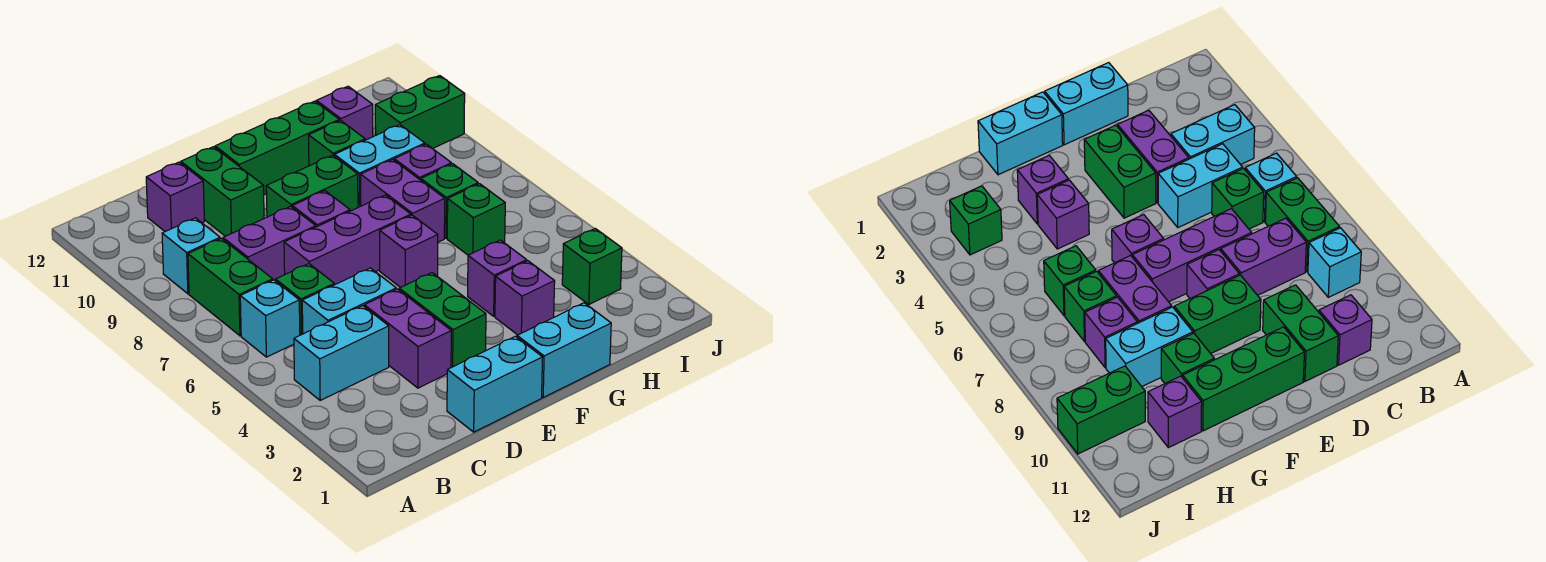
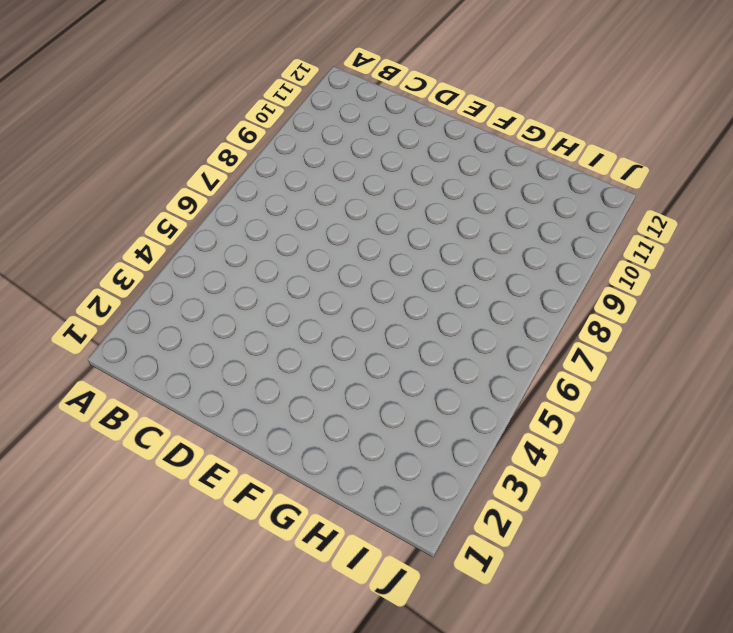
none -> cyan 1x2 brick [294,306,389,400]
none -> cyan 1x1 brick [240,280,300,357]
none -> green 1x2 brick [188,238,273,336]

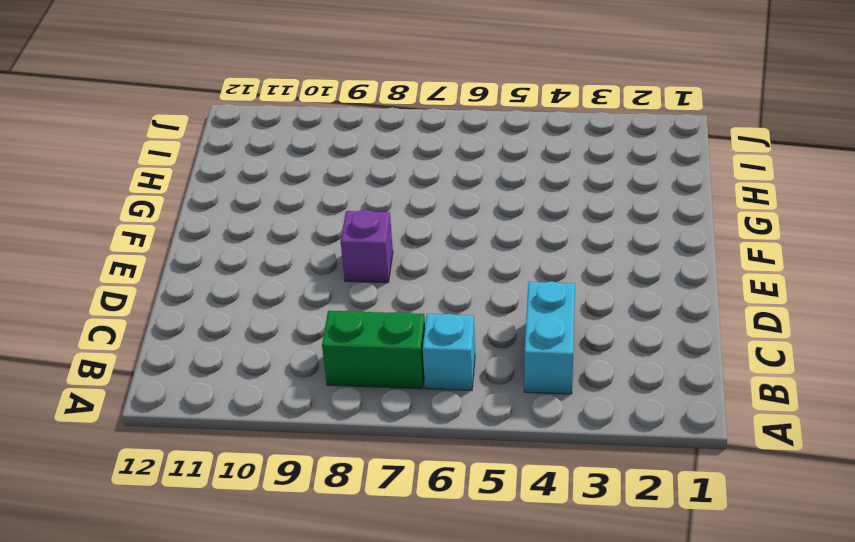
none -> cyan 1x1 brick [162,218,220,294]
none -> cyan 1x2 brick [302,268,396,334]
none -> green 1x1 brick [276,264,334,335]

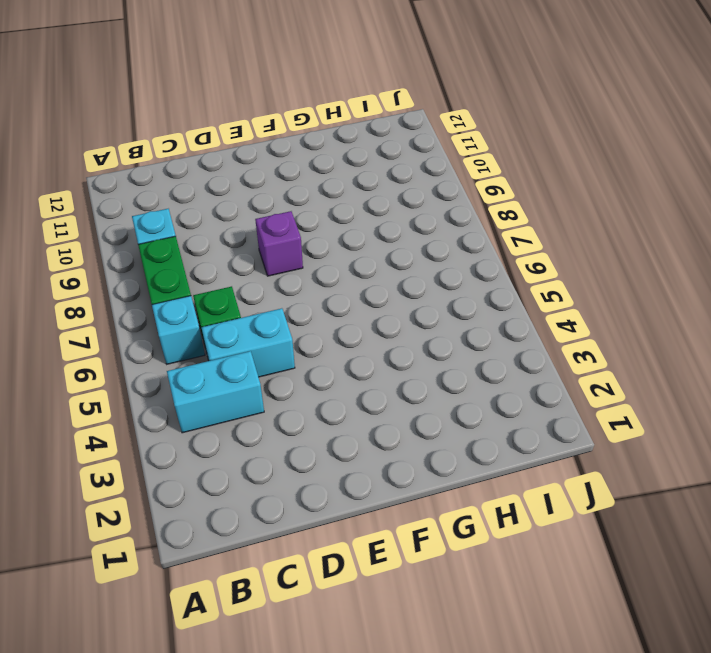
none -> purple 1x2 brick [223,206,316,281]
none -> purple 1x1 brick [146,162,204,232]
none -> cyan 1x2 brick [447,336,542,432]

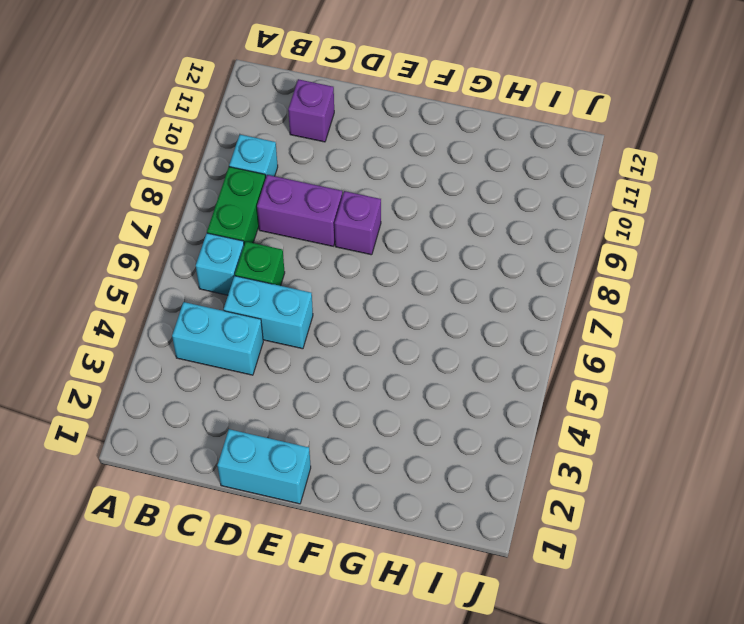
none -> purple 1x2 brick [364,289,451,388]
none -> purple 1x3 brick [284,195,411,285]
none -> green 1x2 brick [181,147,264,236]

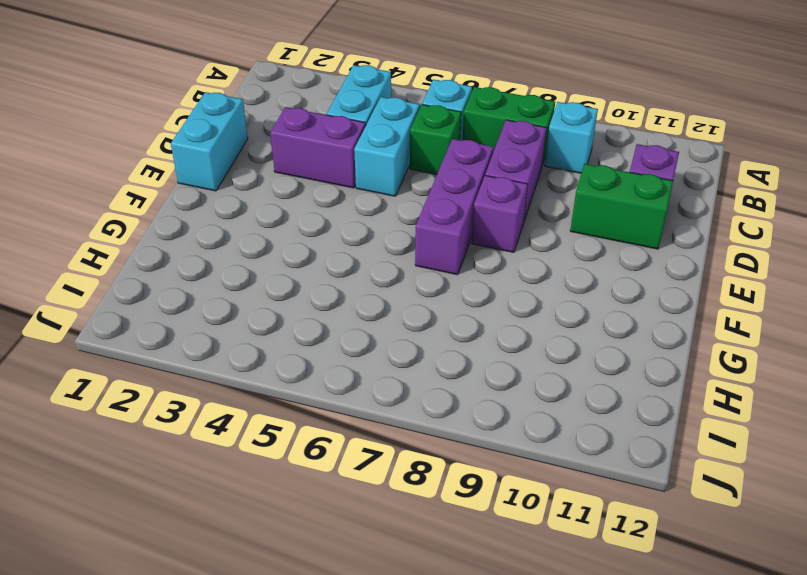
none -> green 1x2 brick [399,273,486,368]
none -> green 1x2 brick [266,155,358,217]
none -> green 1x3 brick [215,101,339,194]

